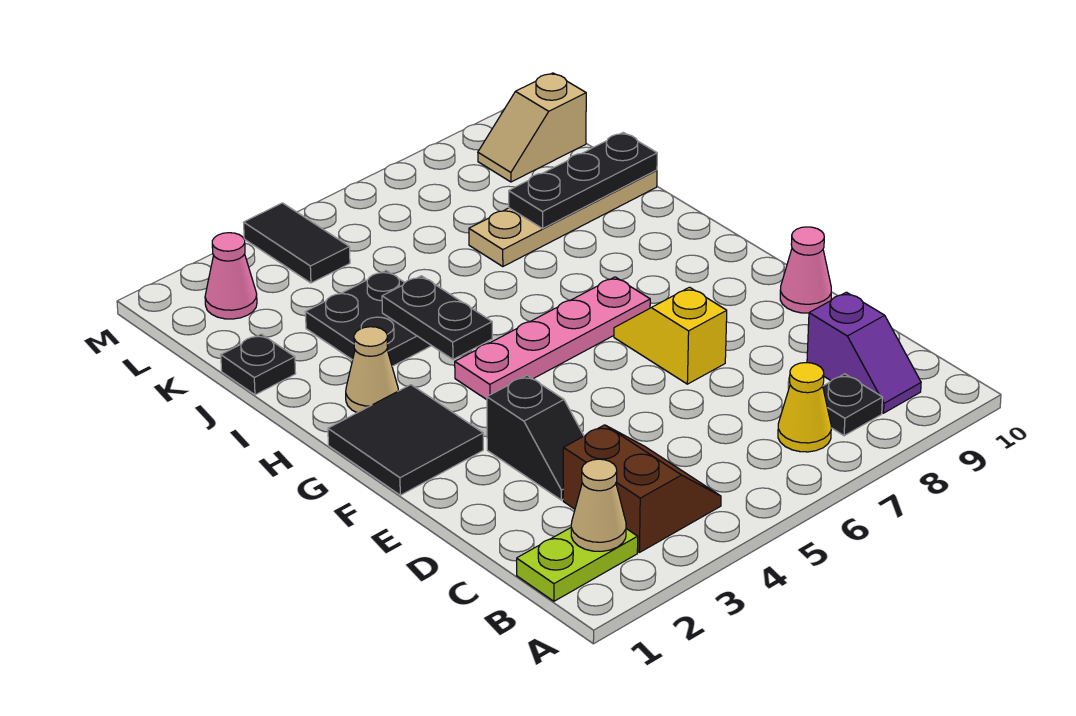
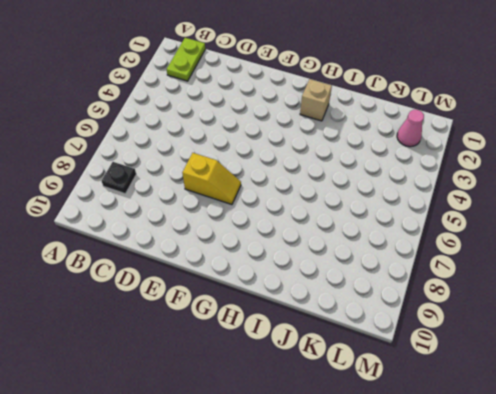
tan 1x1 brick [300,79,332,121] -> tan 1x1 cone [346,327,398,413]
none -> brown 2x2 slope [563,425,721,552]
none -> yellow 1x1 cone [778,363,831,452]
none -> purple 1x2 slope [807,292,921,413]

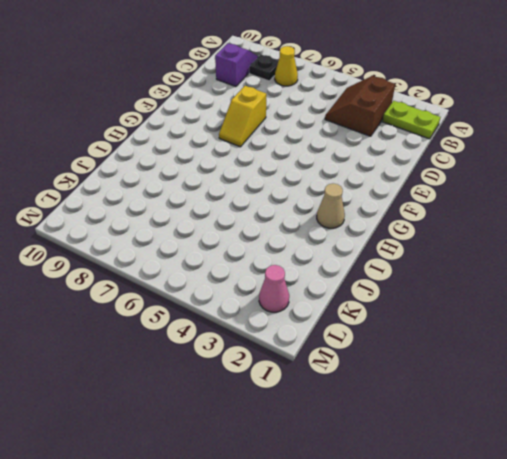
none -> black 1x2 slope [487,375,584,500]
none -> pink 1x1 cone [780,227,831,313]
none -> black 2x2 tile [328,385,483,495]

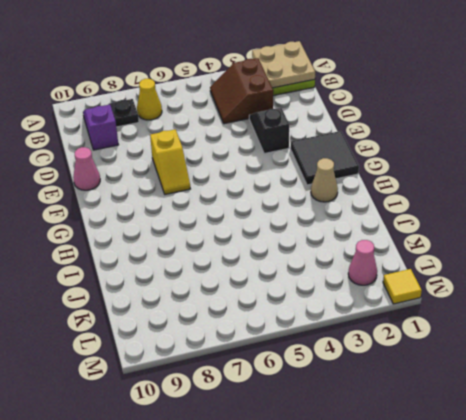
tan 2x2 plate [252,41,315,88] -> tan 1x1 cone [571,459,626,551]
yellow 1x1 tile [383,269,422,304] -> none
none -> pink 1x4 plate [455,277,650,400]
none -> black 2x2 plate [305,271,431,366]
none -> black 1x1 plate [221,334,296,395]

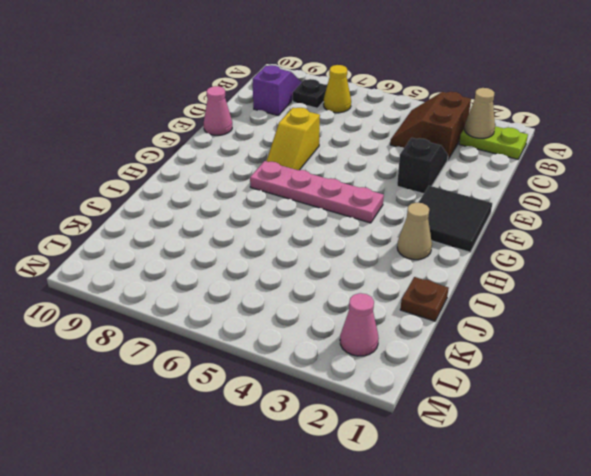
brown 1x1 plate [400,277,449,321] -> black 1x1 plate [221,334,296,395]
none -> black 2x2 plate [305,271,431,366]
none -> tan 1x4 plate [469,170,657,267]
none -> black 1x2 tile [244,203,350,283]

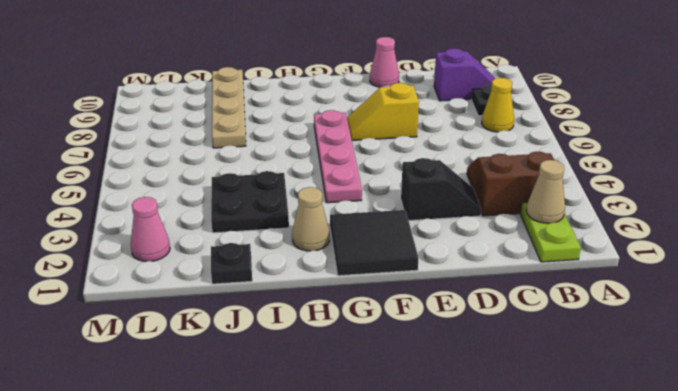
none -> black 1x2 tile [244,203,350,283]
none -> tan 1x2 slope [478,73,586,182]
none -> black 1x2 plate [382,276,492,359]

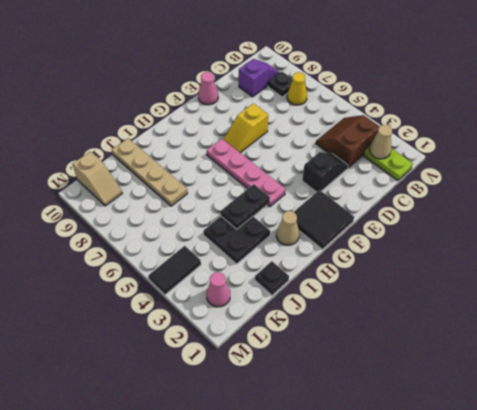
none -> black 1x3 plate [509,133,657,229]

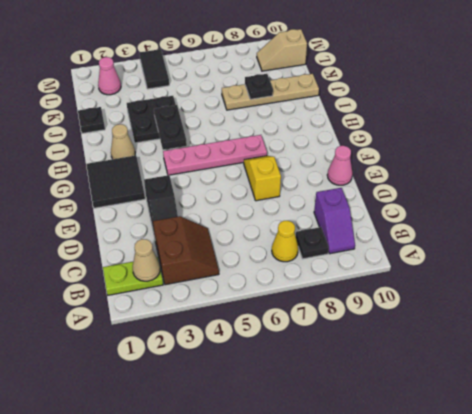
black 1x1 plate [245,74,273,99] -> black 1x3 plate [509,133,657,229]

